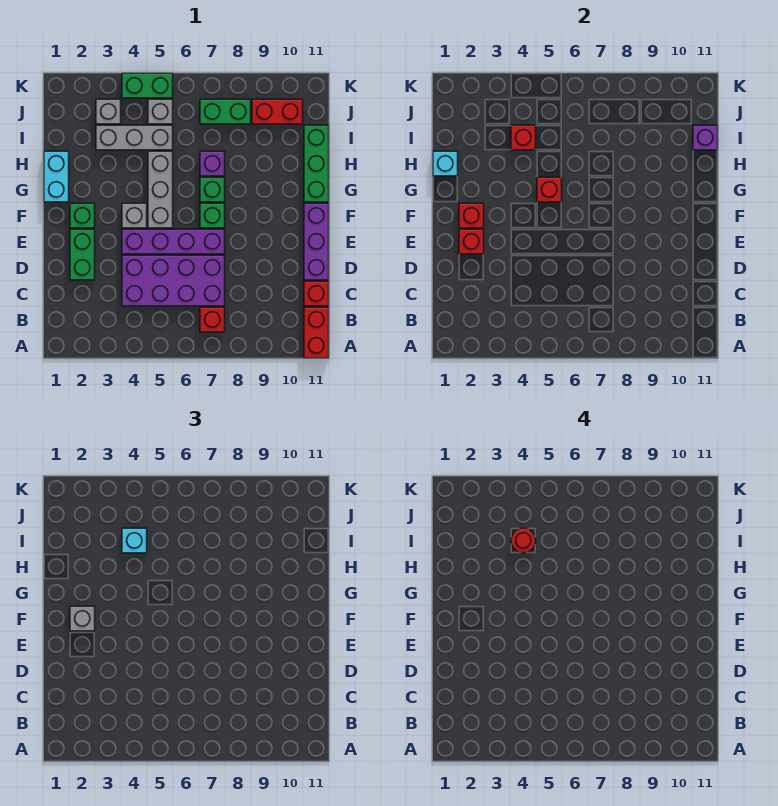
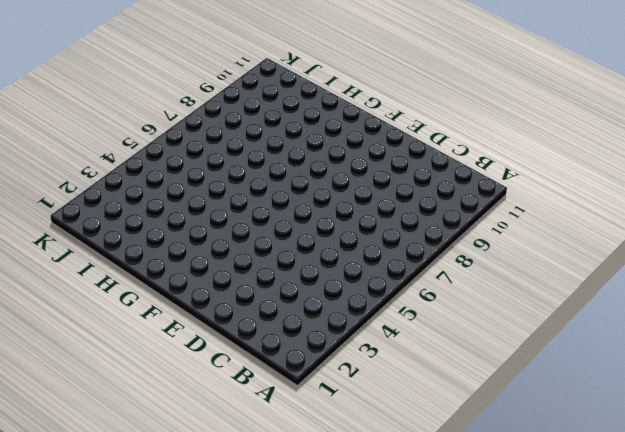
none -> red 1x2 brick [304,307,329,358]
none -> red 1x1 brick [200,307,225,332]
none -> purple 2x4 brick [122,255,225,306]
none -> red 1x1 brick [304,281,329,306]

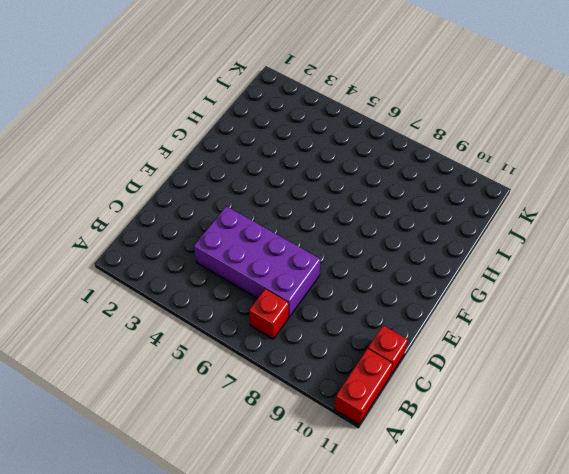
none -> green 1x2 brick [70,229,95,280]
none -> purple 1x3 brick [304,203,329,280]
none -> purple 1x4 brick [122,229,225,254]
none -> green 1x1 brick [70,203,95,228]

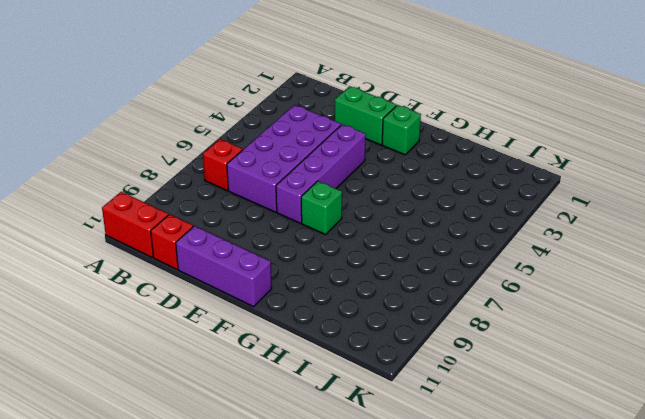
none -> grey 1x1 brick [122,203,147,228]
none -> grey 1x3 brick [148,151,173,228]
none -> cyan 1x2 brick [44,151,69,202]
none -> green 1x1 brick [200,177,225,202]

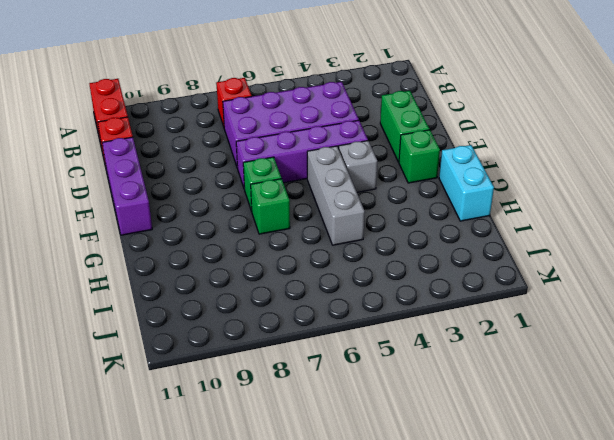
none -> green 1x3 brick [304,125,329,202]
none -> purple 1x1 brick [200,151,225,176]
none -> grey 1x3 brick [96,125,173,150]
none -> grey 1x1 brick [96,99,121,124]

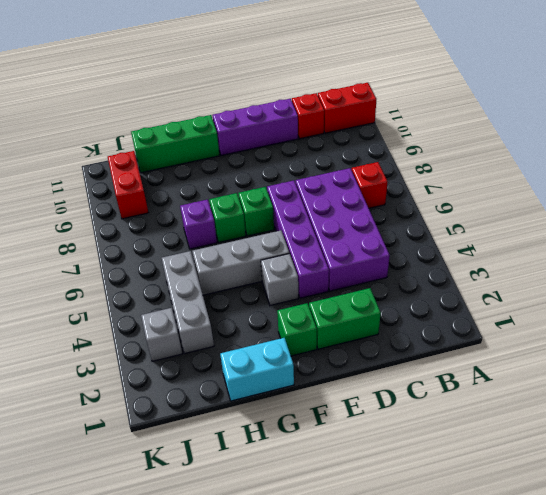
none -> grey 1x1 brick [148,99,173,124]
none -> green 1x2 brick [200,99,251,124]
none -> green 1x2 brick [122,73,173,98]
none -> red 1x1 brick [459,229,484,254]

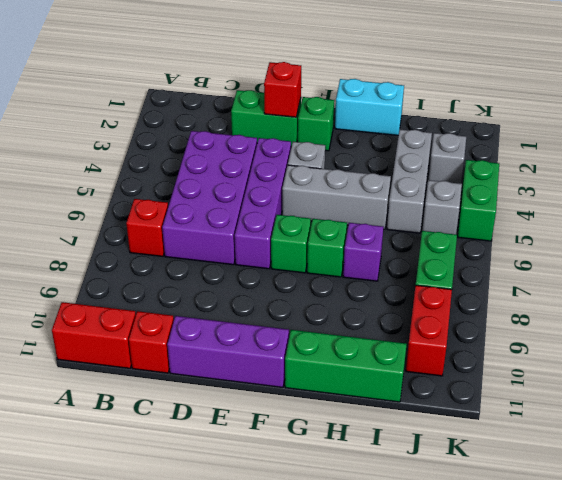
none -> red 1x1 brick [459,203,484,228]
none -> red 1x1 brick [537,177,562,202]
none -> cyan 1x1 brick [433,151,458,176]
none -> red 1x1 brick [511,125,536,150]

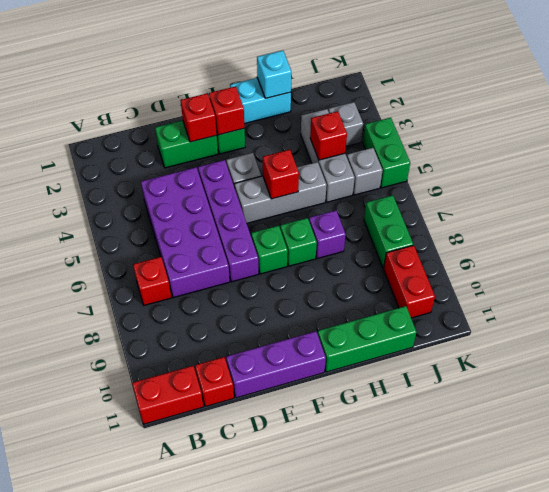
none -> purple 1x1 brick [693,125,718,150]
none -> grey 1x1 brick [70,606,95,631]
none -> cyan 1x1 brick [122,528,147,553]
none -> red 1x1 round brick [511,528,536,553]

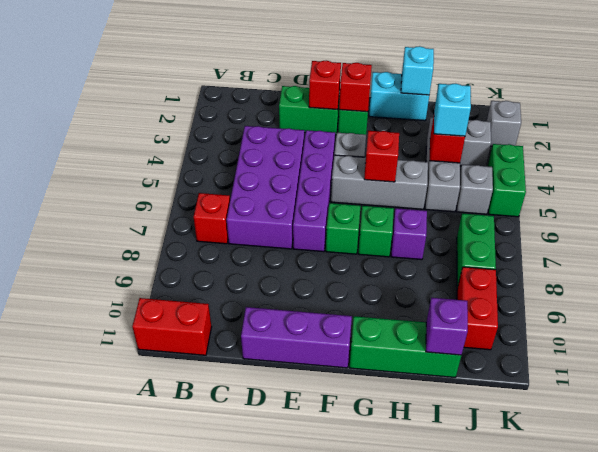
grey 1x1 brick [487,101,521,146] -> grey 1x1 brick moved to [70,606,95,631]
none -> red 1x1 brick [304,281,329,306]
none -> red 1x1 round brick [511,528,536,553]

